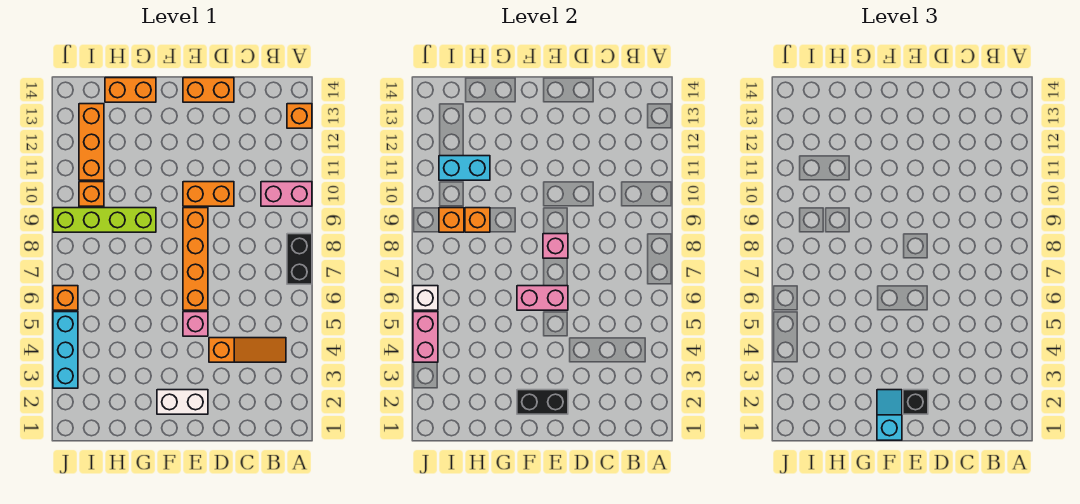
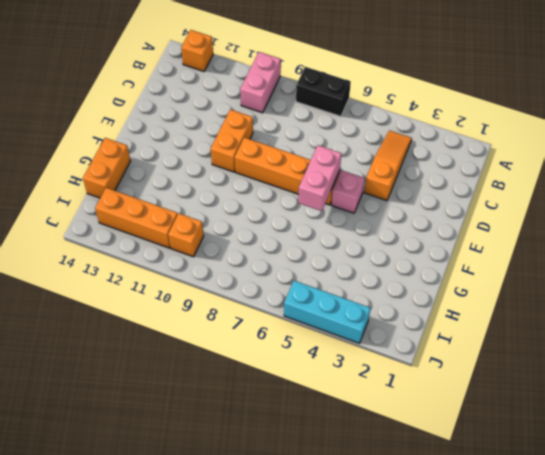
none -> orange 1x2 brick [183,78,234,102]
none -> white 1x2 brick [157,390,208,414]
none -> lime 1x4 brick [53,208,156,232]

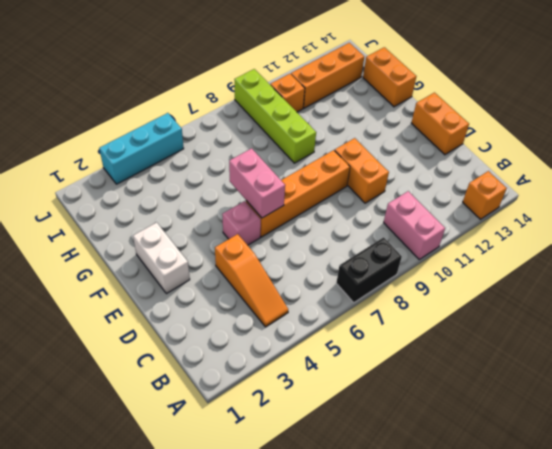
none -> orange 1x1 brick [53,286,78,310]
none -> black 1x2 brick [517,390,568,414]
none -> pink 1x1 brick [543,234,568,258]

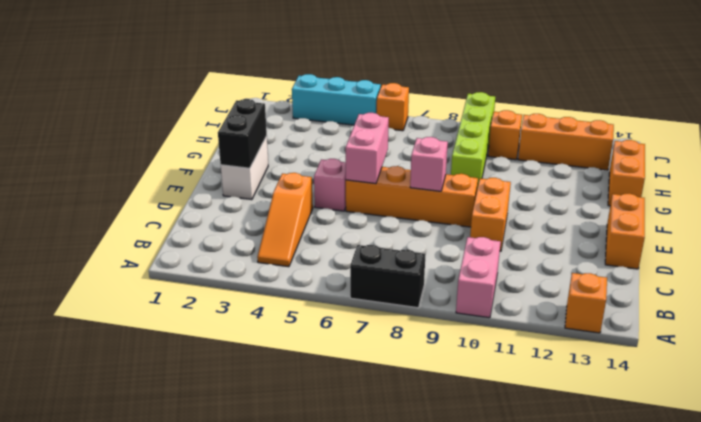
none -> orange 1x1 brick [465,208,490,232]
none -> cyan 1x2 brick [439,156,490,180]
none -> orange 1x1 brick [439,208,464,232]

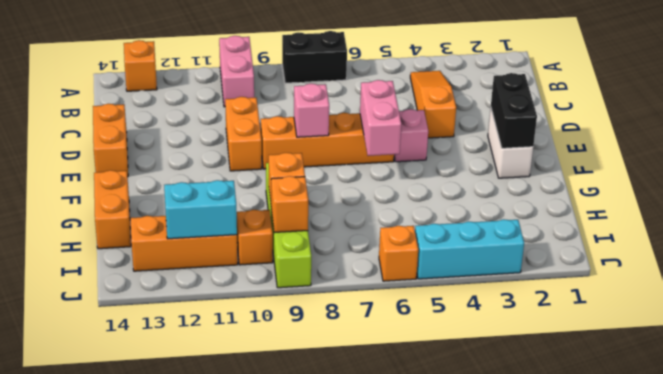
cyan 1x2 brick [164,180,237,239] -> cyan 1x2 brick turned to [439,156,490,180]
none -> pink 1x2 brick [413,312,438,362]
none -> white 1x1 brick [413,286,438,310]
none -> black 1x1 brick [903,390,928,414]

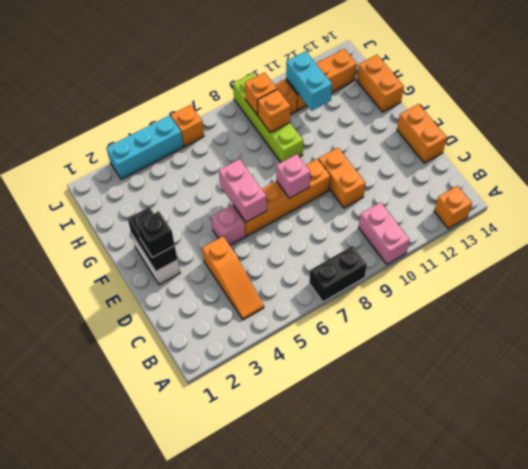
none -> pink 1x2 brick [413,312,438,362]
none -> white 1x1 brick [413,286,438,310]
none -> cyan 1x2 slope [877,390,902,440]

